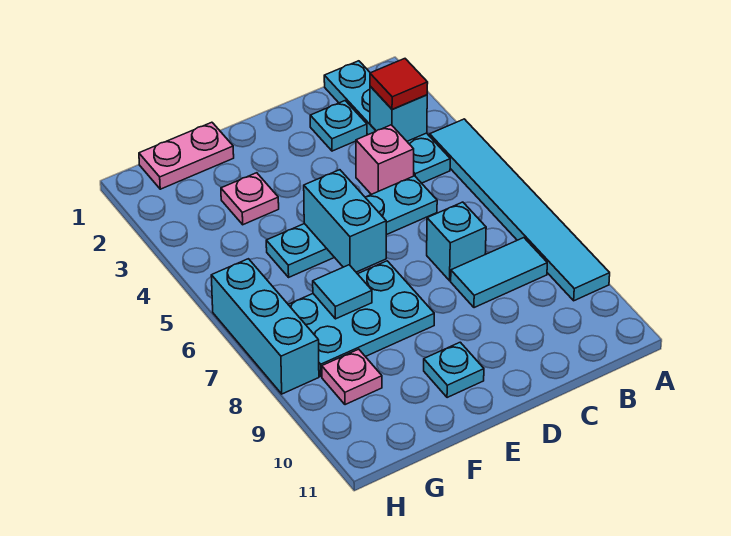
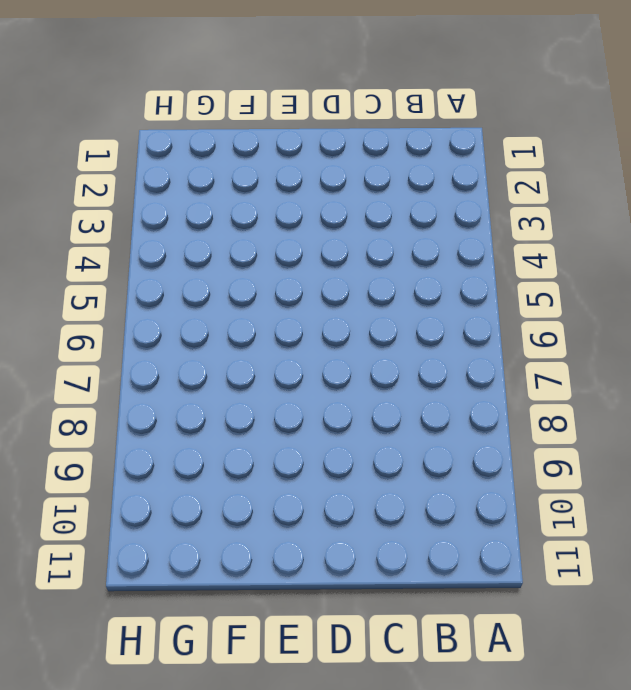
none -> cyan 1x6 tile [430,119,610,301]
none -> cyan 1x4 plate [324,61,450,183]
none -> cyan 1x2 tile [451,238,547,308]

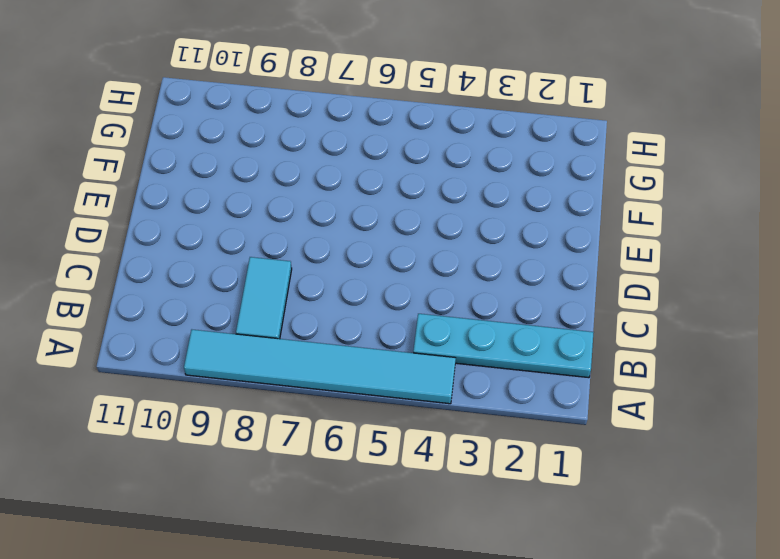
none -> cyan 1x1 plate [310,101,367,151]
none -> pink 1x1 brick [356,125,414,194]
none -> cyan 1x4 plate [266,176,437,277]

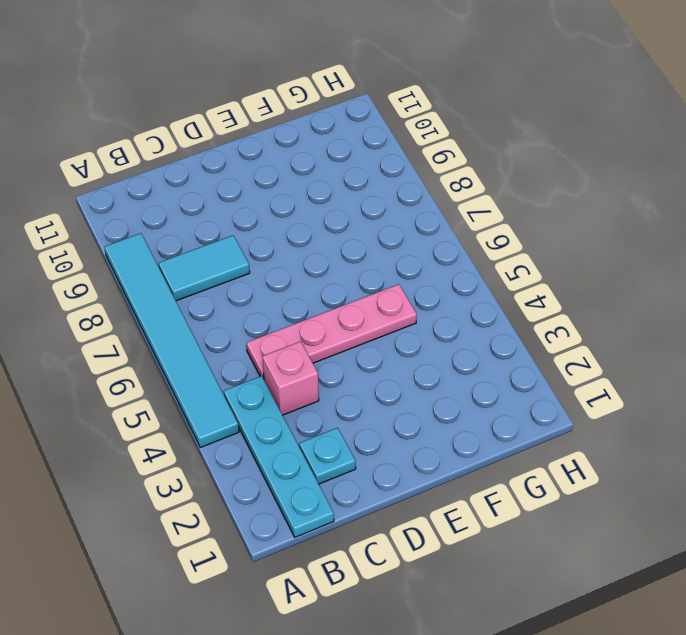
pink 1x4 plate [247,284,417,379] -> cyan 1x4 plate [266,176,437,277]
none -> cyan 1x1 brick [427,202,486,281]
none -> cyan 2x3 plate [288,261,434,376]
none -> cyan 1x1 plate [424,342,484,398]

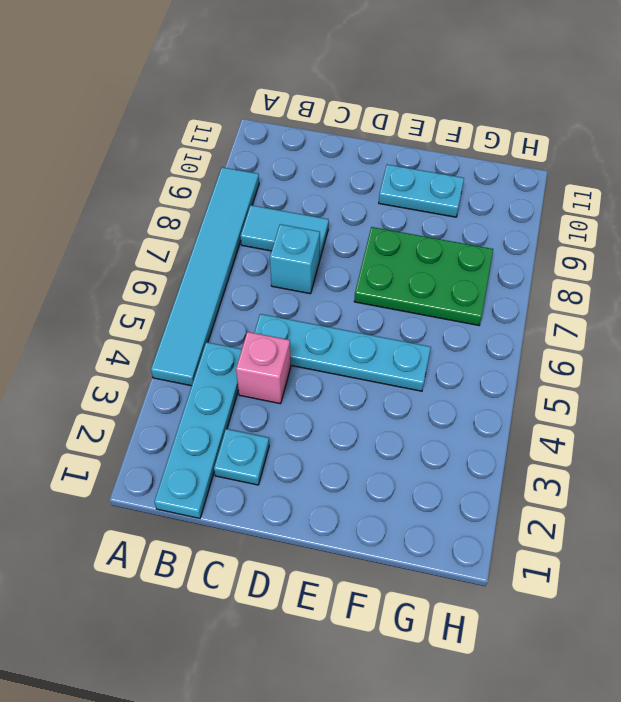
green 2x3 plate [354,227,493,325] -> cyan 2x3 plate [288,261,434,376]
cyan 1x2 plate [379,165,464,217] -> cyan 1x1 plate [424,342,484,398]
none -> pink 1x2 plate [139,122,234,189]
none -> pink 1x1 plate [221,173,279,225]
none -> pink 1x1 plate [322,349,382,405]

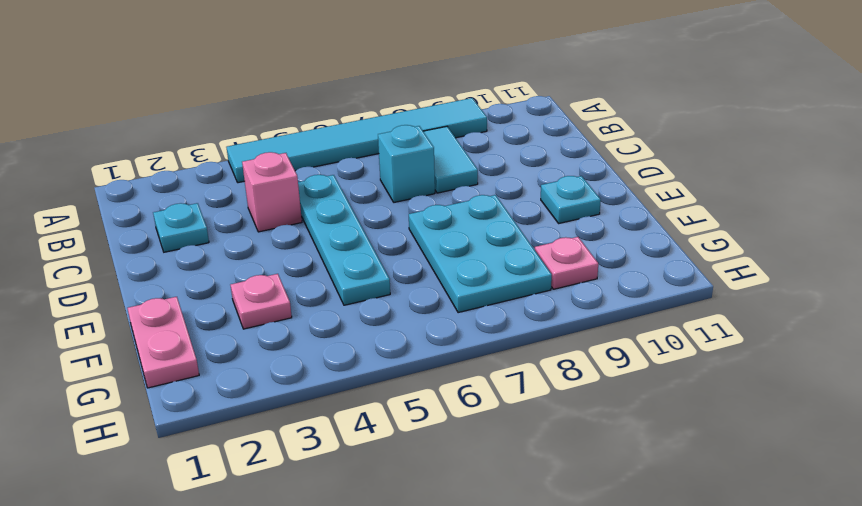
none -> cyan 1x4 plate [324,61,450,183]
none -> cyan 1x3 brick [211,259,319,394]
none -> cyan 1x1 brick [370,86,427,141]

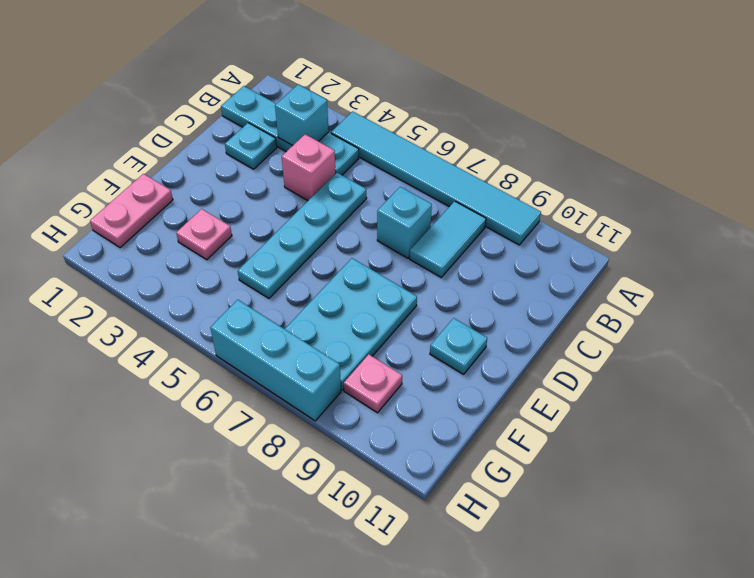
none -> cyan 1x2 brick [304,170,386,272]
none -> cyan 1x1 tile [313,265,372,319]
none -> red 1x1 tile [370,59,428,110]

